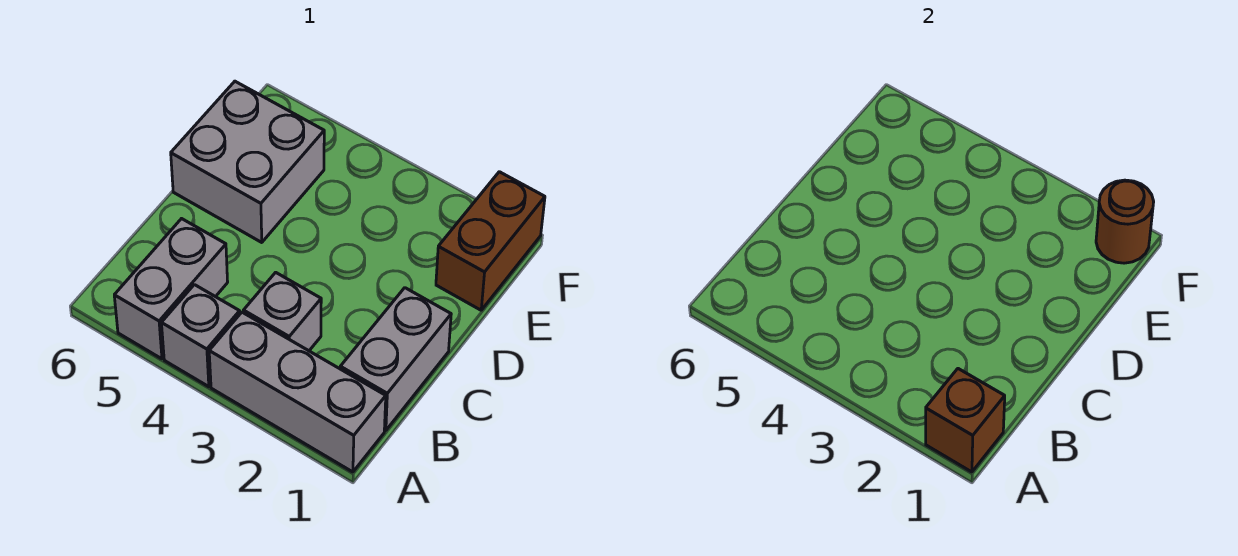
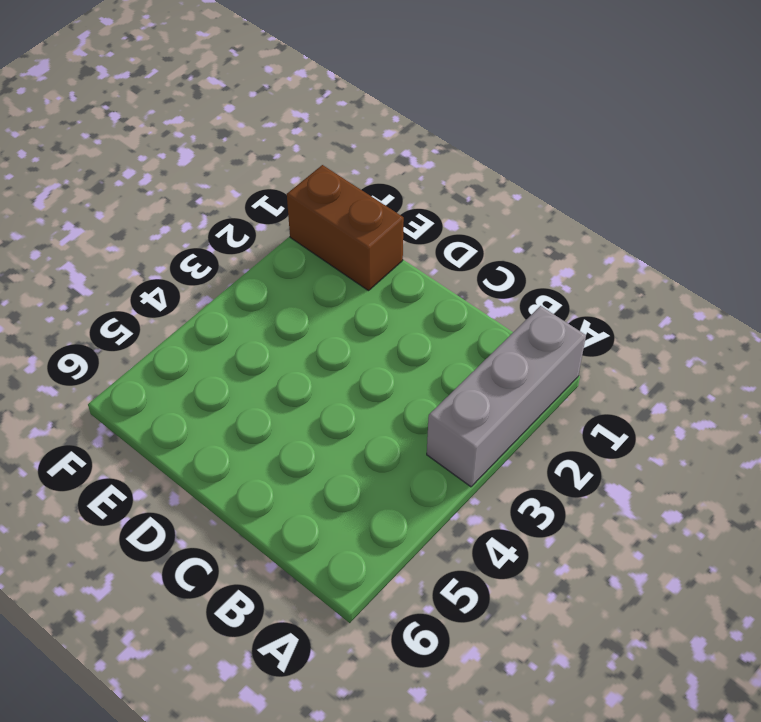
none -> grey 1x1 brick [162,285,240,387]
none -> grey 1x2 brick [114,219,228,359]

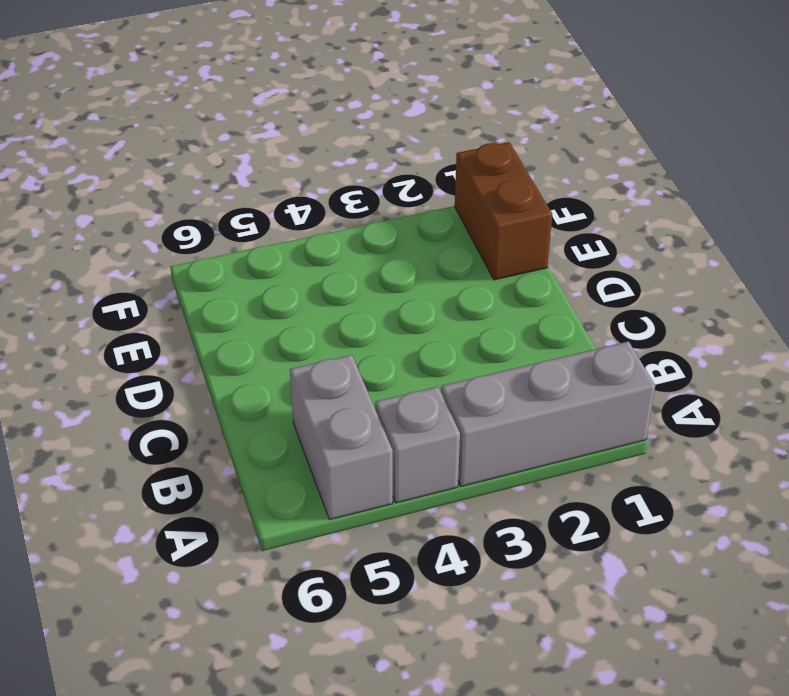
none -> grey 1x2 brick [340,288,451,430]
none -> grey 1x1 brick [244,272,321,351]

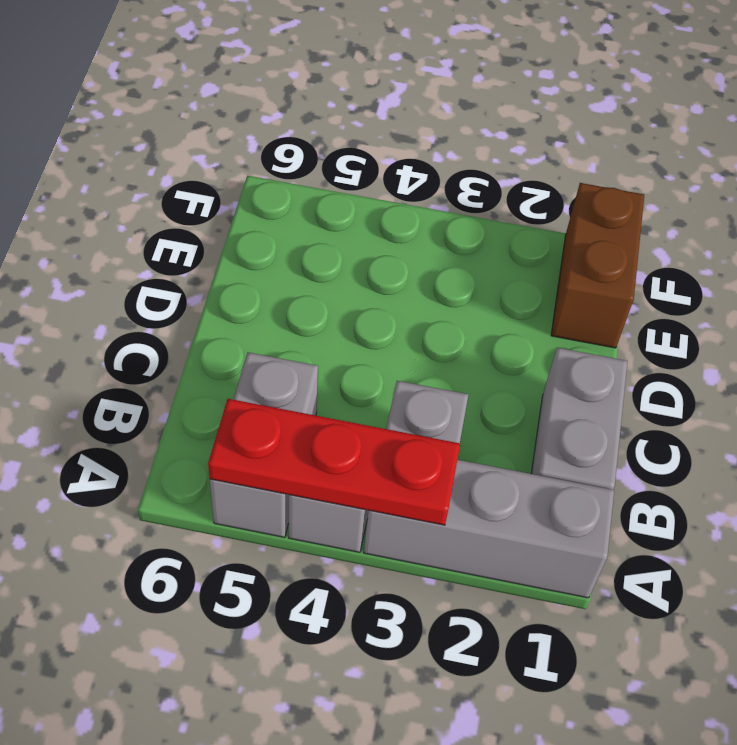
red 1x3 plate [208,399,460,525] -> none
none -> grey 2x2 brick [171,81,324,242]
none -> brown 1x1 brick [926,369,1005,472]

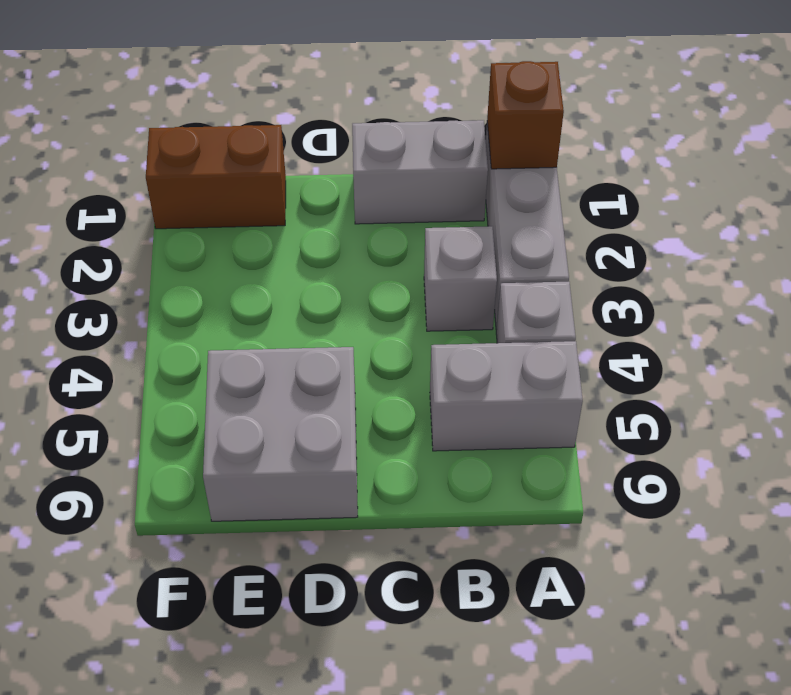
none -> brown 1x1 round brick [1096,180,1154,263]

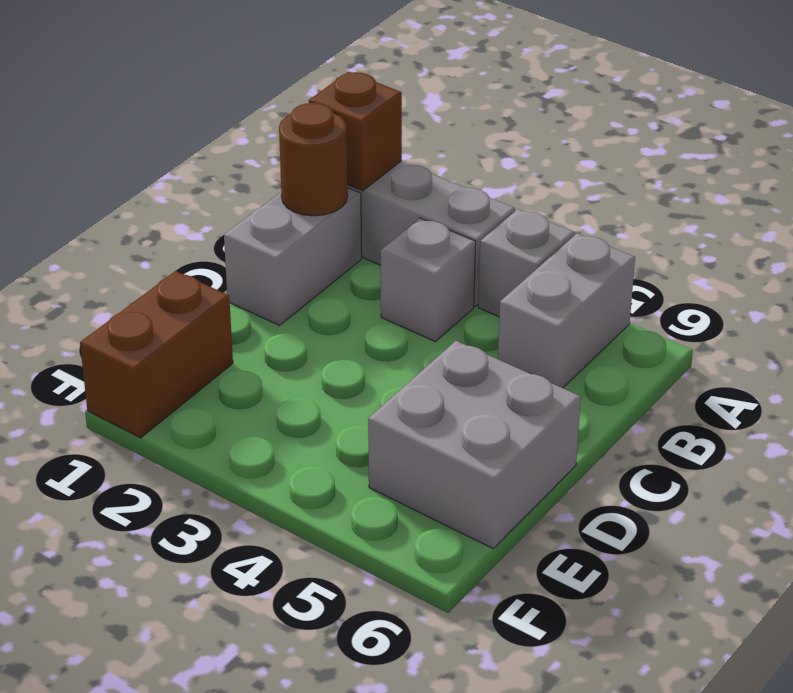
brown 1x1 round brick [279,103,348,216] -> brown 1x1 round brick moved to [1096,180,1154,263]

